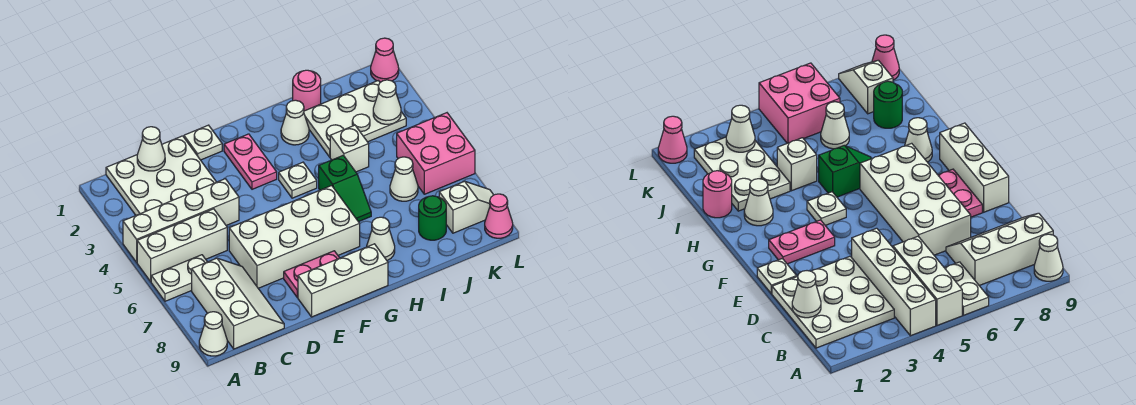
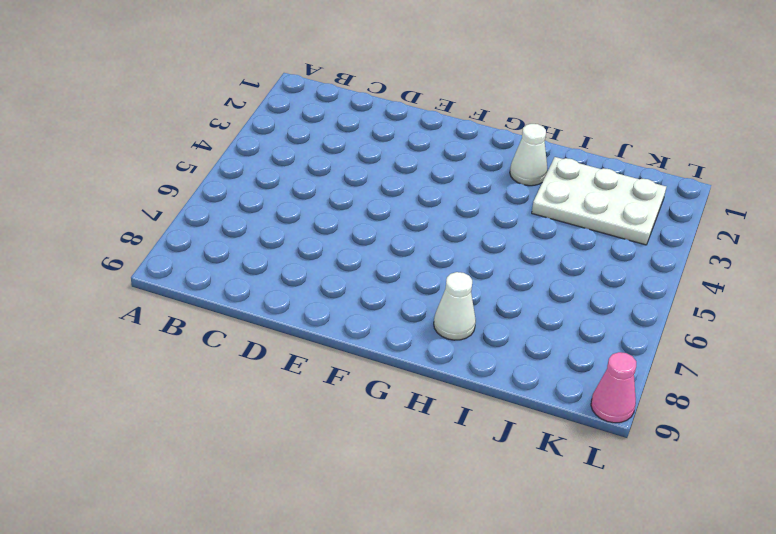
none -> white 1x4 brick [123,179,239,262]
none -> white 1x3 brick [137,209,227,282]
none -> white 1x2 plate [151,255,207,301]

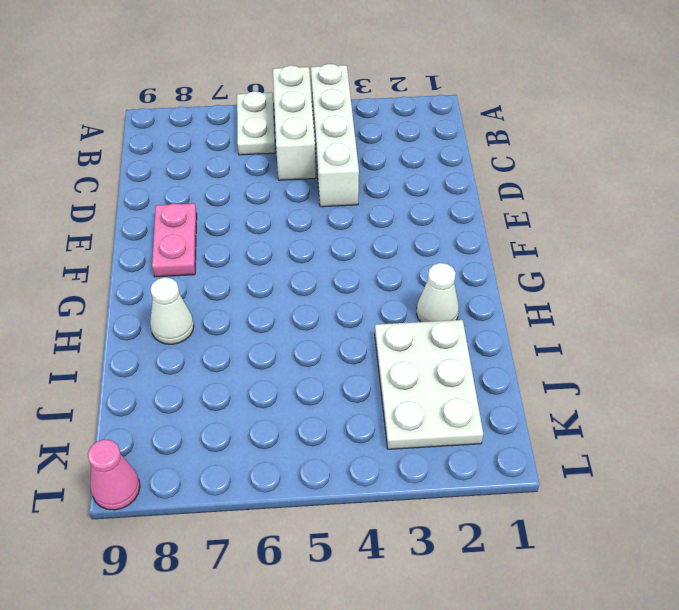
none -> white 1x1 cone [199,312,227,356]
none -> white 3x3 plate [106,136,216,215]
none -> white 2x3 slope [192,258,284,349]

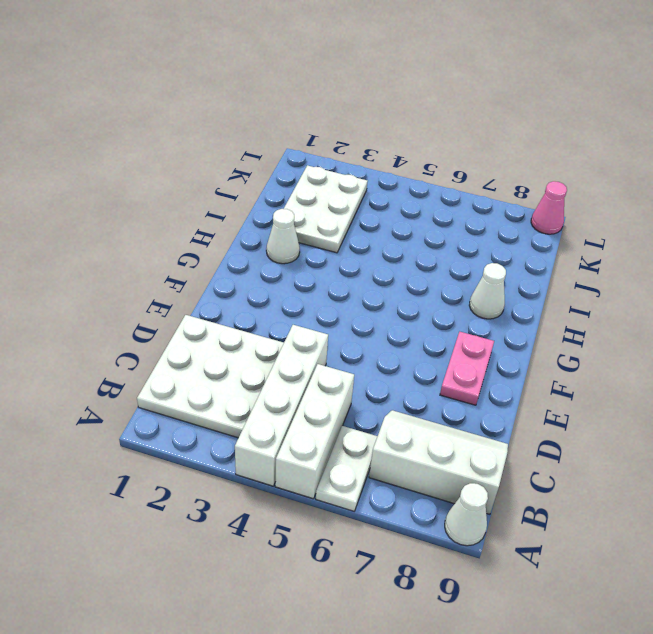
none -> white 2x4 brick [229,186,360,288]
none -> white 1x1 plate [184,125,222,160]
none -> white 1x3 brick [298,244,388,317]

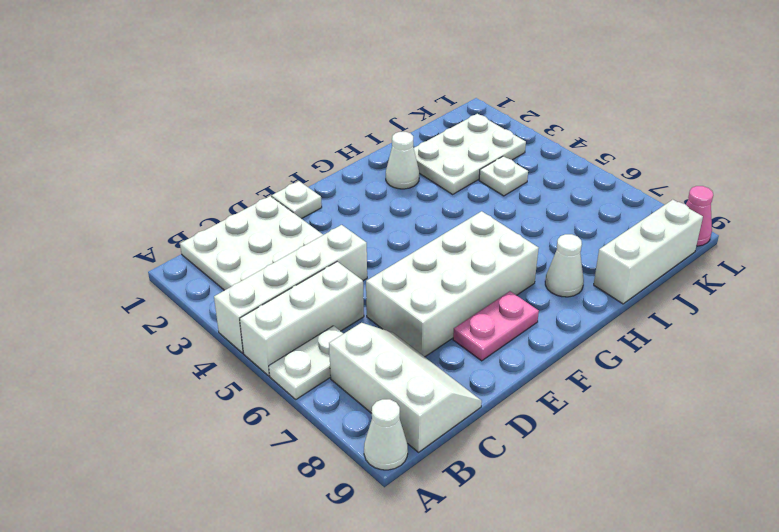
white 1x3 brick [594,200,703,304] -> white 1x3 brick moved to [298,244,388,317]
white 1x1 plate [479,156,528,196] -> white 1x1 plate moved to [279,162,317,198]
none -> pink 1x2 plate [224,134,277,189]
none -> green 1x2 slope [319,155,371,222]
none -> pink 1x1 round brick [293,70,321,111]

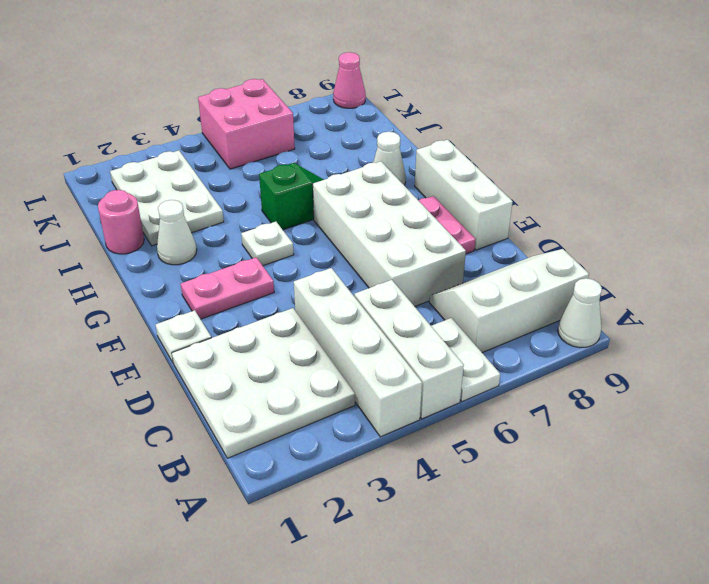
none -> white 1x1 brick [330,125,369,172]
none -> white 1x1 cone [390,157,418,201]
none -> green 1x1 round brick [419,196,446,240]

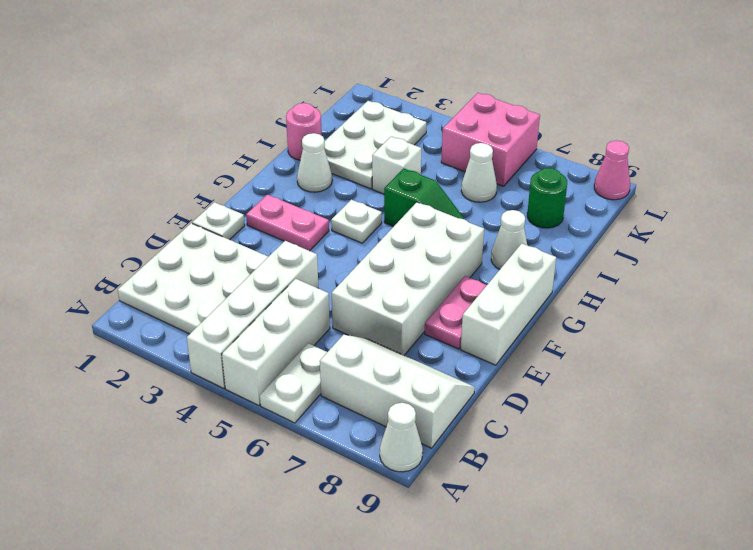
none -> white 1x2 slope [439,181,493,233]
none -> pink 1x1 cone [371,38,399,82]
none -> white 1x1 cone [137,127,165,171]

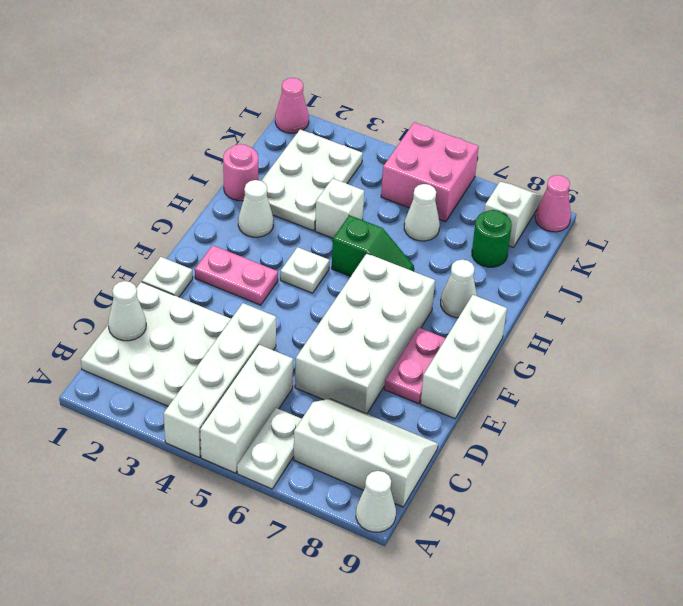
none -> white 1x1 cone [373,80,401,124]

